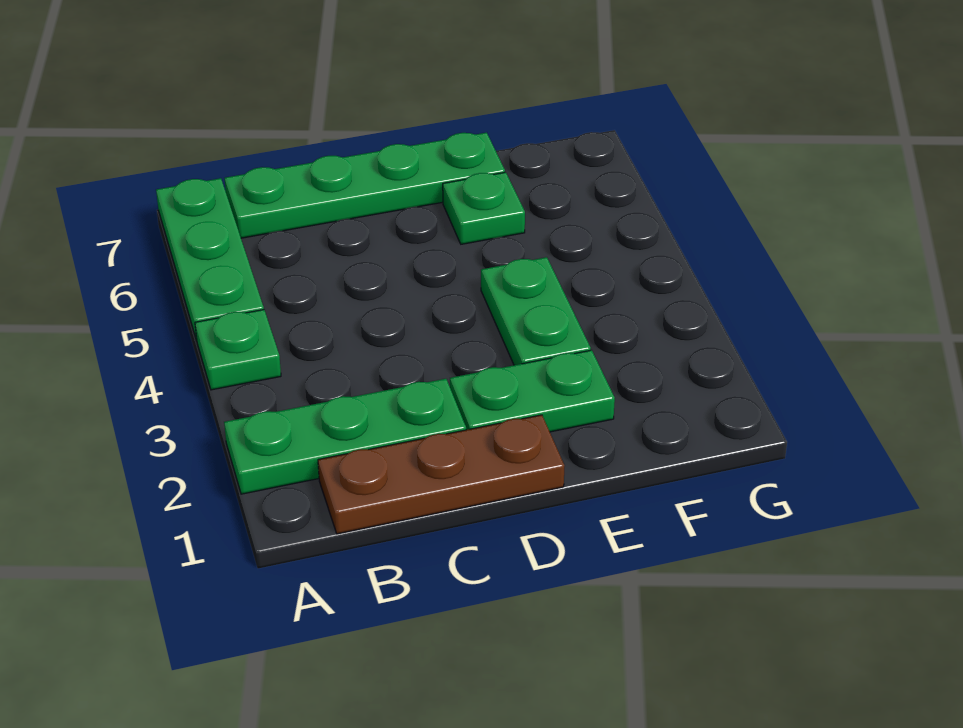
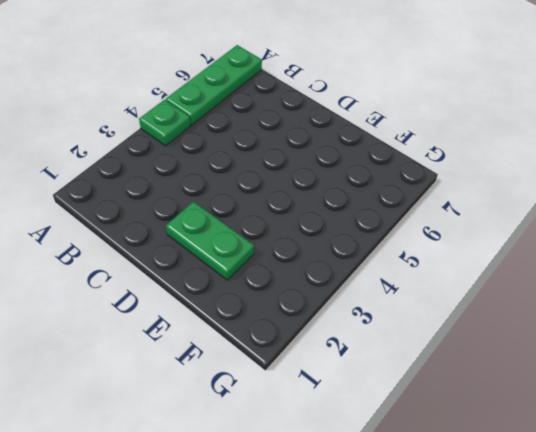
none -> green 1x3 plate [224,379,466,494]
none -> brown 1x3 plate [318,415,565,534]

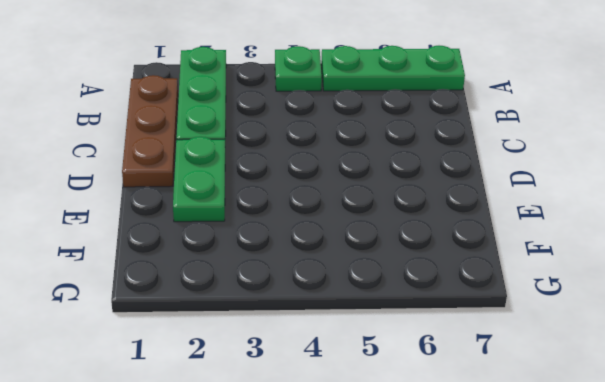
none -> green 1x4 plate [225,133,505,238]
none -> green 1x2 plate [481,257,591,365]

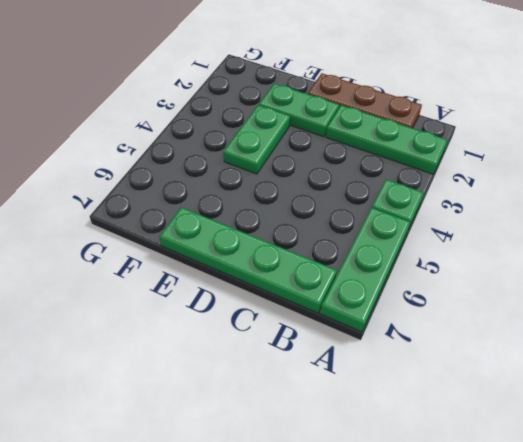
none -> green 1x1 plate [443,172,525,244]

